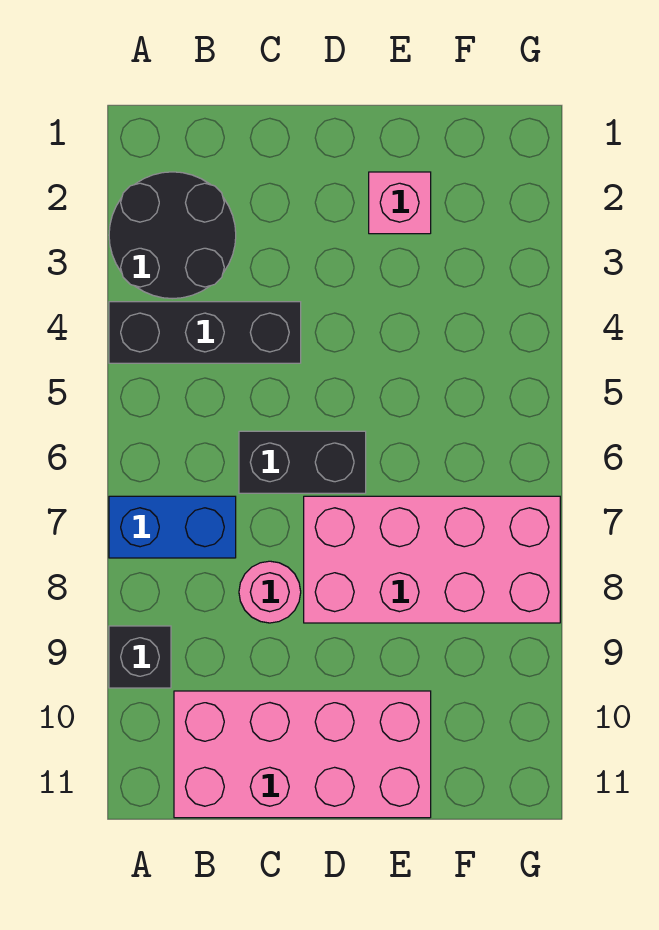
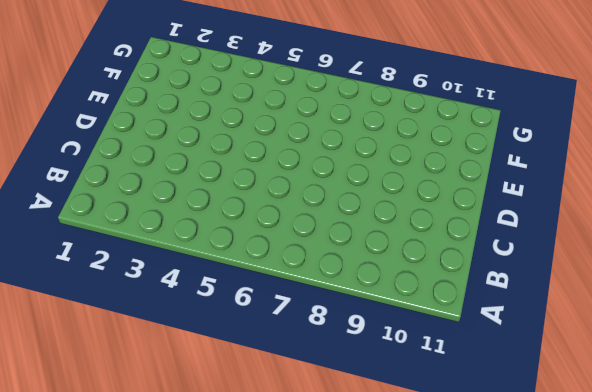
none -> black 2x2 round brick [109,172,236,299]
none -> black 1x3 brick [109,302,301,363]

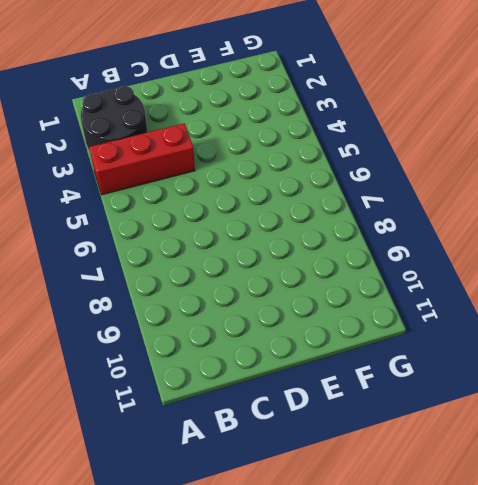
red 1x3 brick [89,123,195,195] -> black 1x3 brick [109,302,301,363]
none -> blue 1x2 brick [109,496,236,558]
none -> black 1x1 brick [109,626,171,688]

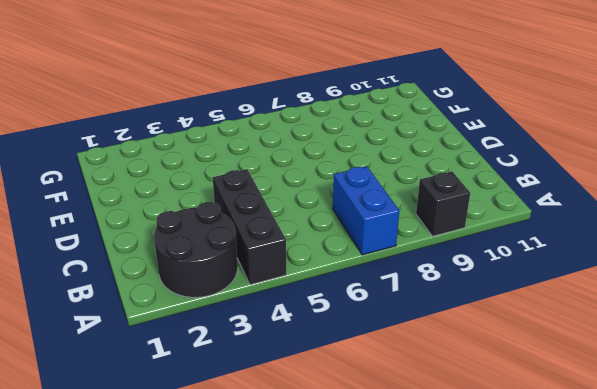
none -> pink 2x4 brick [174,691,431,818]
none -> black 1x2 brick [239,431,366,493]

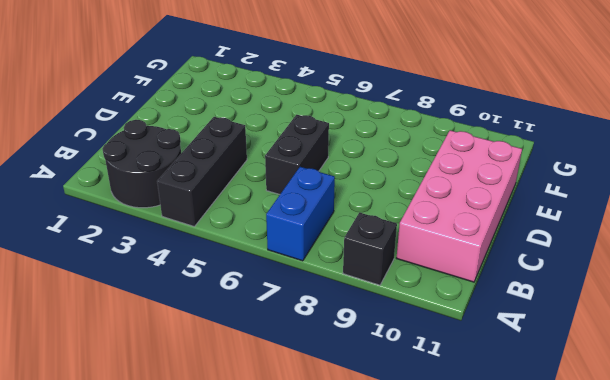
none -> pink 1x1 round brick [239,561,301,623]
none -> pink 2x4 brick [304,496,560,623]

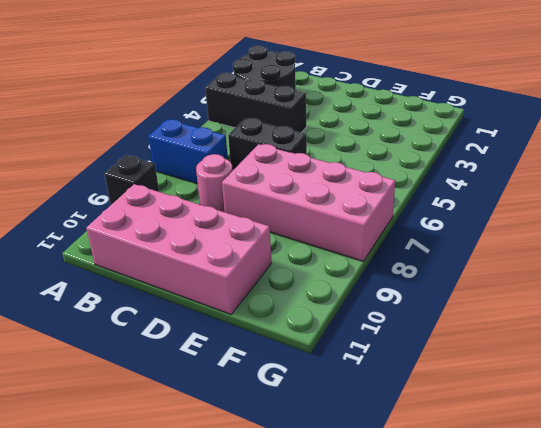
none -> pink 1x1 brick [369,172,431,234]

